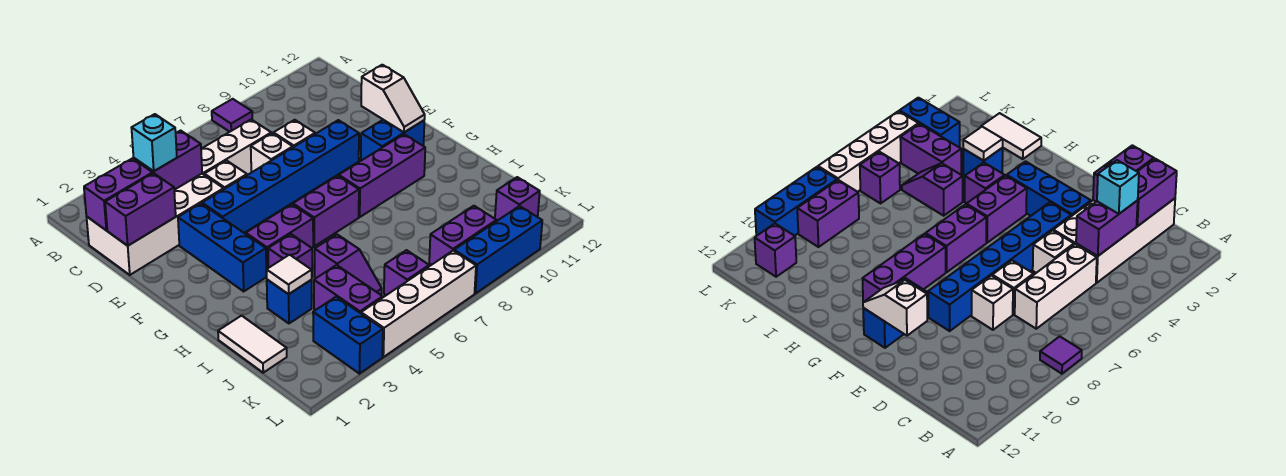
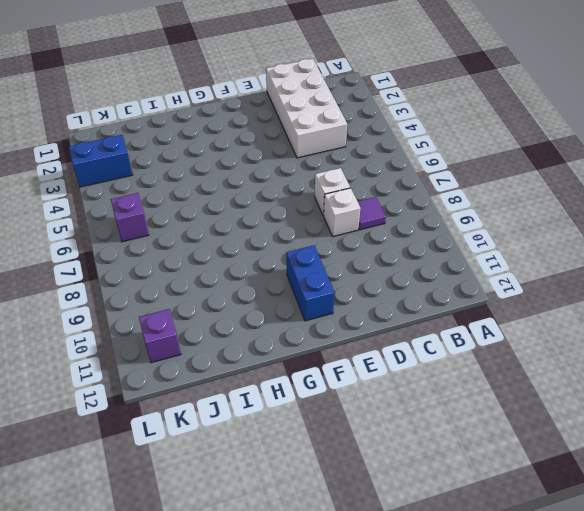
purple 1x1 tile [358,197,386,230] -> purple 1x1 tile moved to [212,99,252,132]
none -> white 1x3 brick [201,120,271,175]
none -> white 1x1 brick [204,161,247,189]
none -> blue 1x3 brick [178,203,267,291]

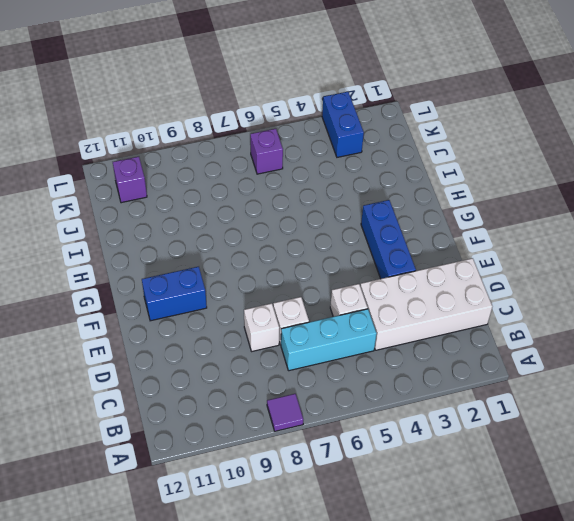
cyan 1x3 brick [281,309,377,371] -> white 1x3 brick [201,120,271,175]
none -> blue 1x6 brick [202,120,359,233]
none -> purple 1x2 brick [246,204,313,275]
none -> purple 1x2 brick [293,176,359,246]

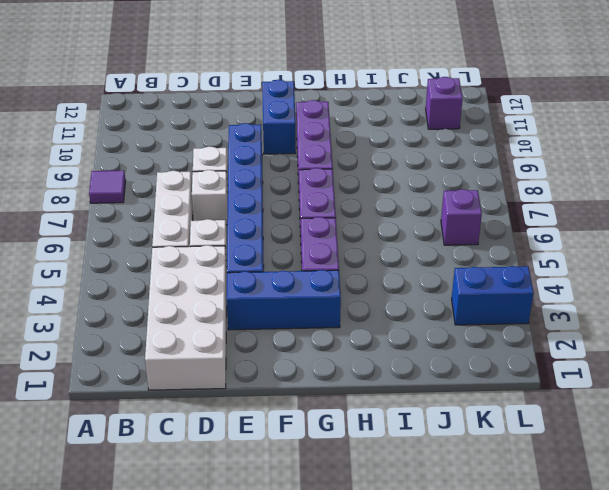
none -> purple 1x1 brick [268,234,312,270]
none -> white 1x2 tile [218,316,287,373]
none -> blue 1x1 brick [267,280,312,323]

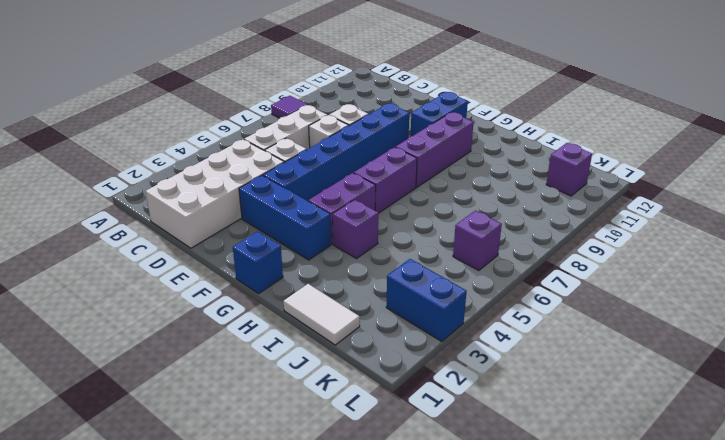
blue 1x1 brick [233,232,283,294] -> blue 1x1 brick moved to [267,280,312,323]
none -> purple 1x2 slope [315,235,382,295]
none -> purple 1x2 brick [314,265,383,313]
none -> purple 1x2 brick [429,206,497,265]

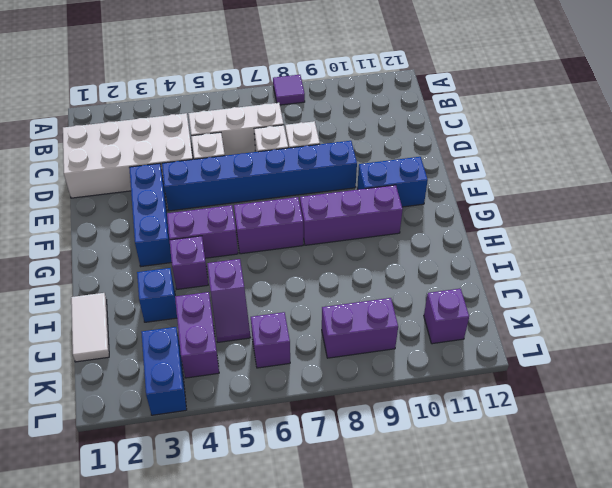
none -> white 1x4 brick [361,251,476,357]
none -> blue 1x3 brick [454,206,542,294]
none -> purple 1x2 brick [84,158,153,230]

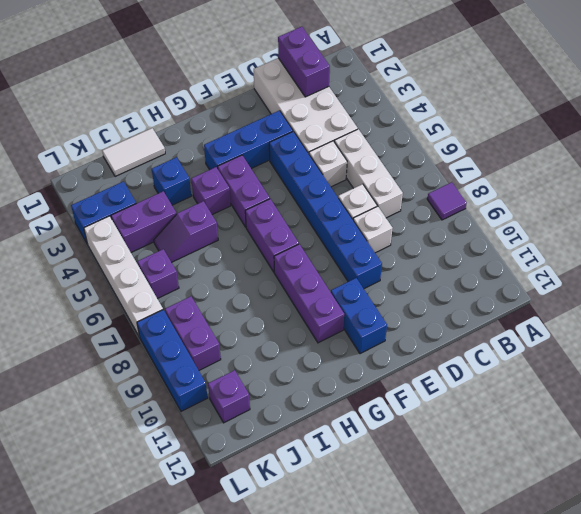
none -> purple 1x2 brick [134,131,202,190]
none -> purple 1x2 brick [105,173,176,246]
none -> white 1x2 slope [361,65,425,132]

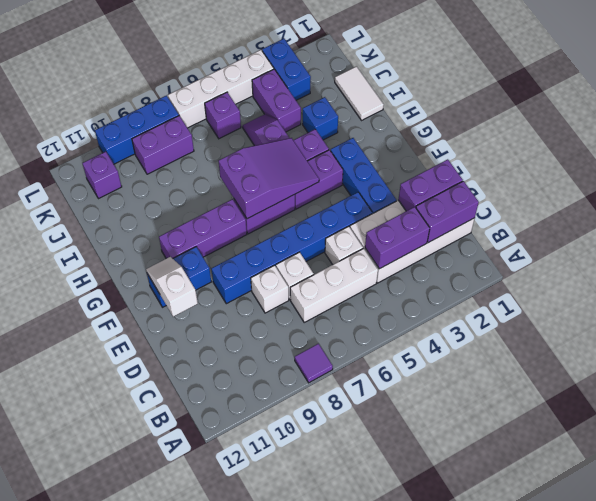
purple 2x3 slope [219,138,319,219] -> none
none -> white 1x1 tile [266,255,312,294]
none -> cyan 1x1 brick [132,114,177,171]

